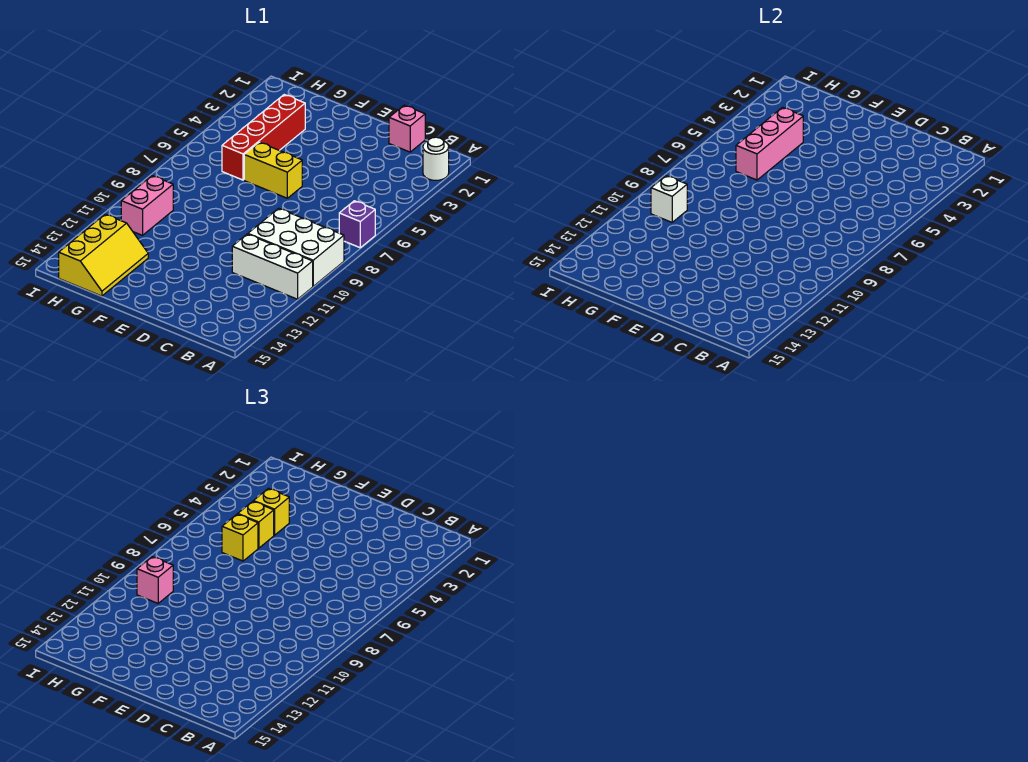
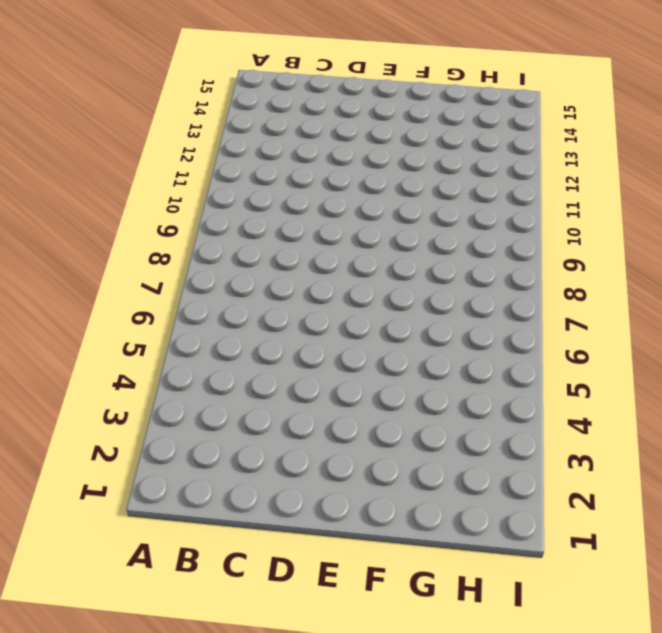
none -> white 1x1 round brick [423,137,449,180]
none -> purple 1x1 brick [339,201,375,248]
none -> white 2x3 brick [248,208,344,286]

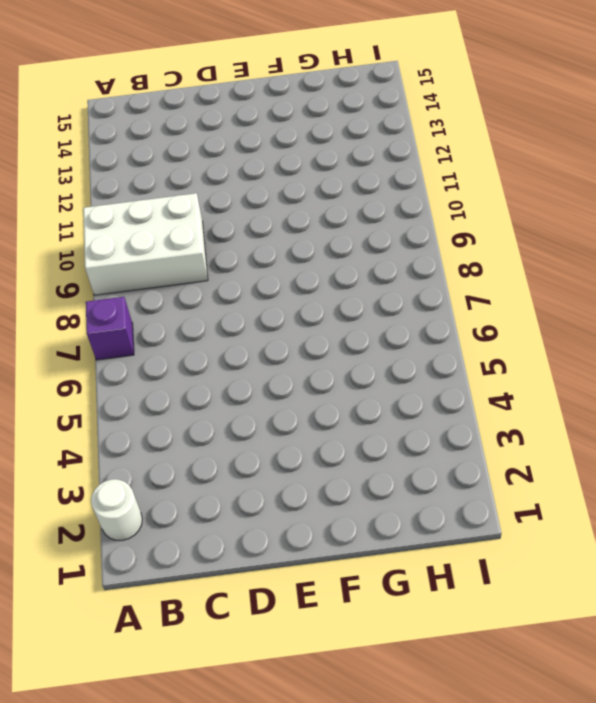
none -> white 1x3 brick [232,234,313,299]
none -> pink 1x1 brick [389,105,425,152]
none -> yellow 1x2 brick [244,142,302,198]

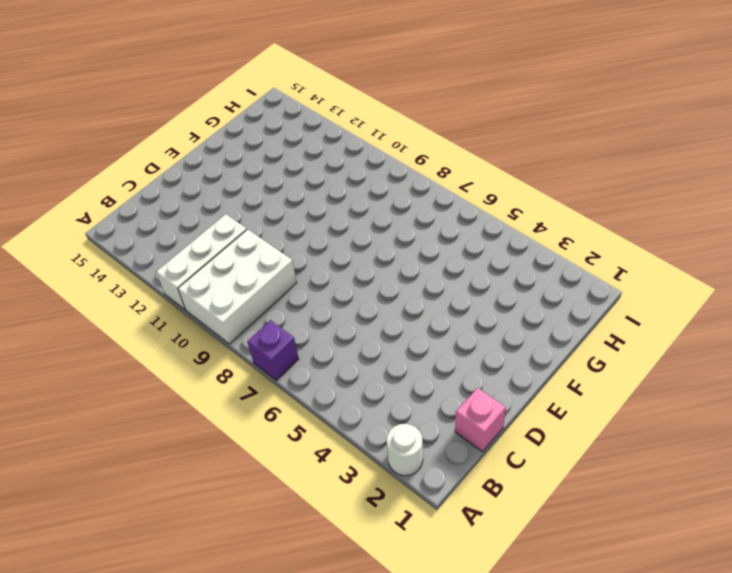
none -> yellow 1x2 brick [244,142,302,198]
none -> red 1x4 brick [222,95,305,180]
none -> yellow 2x3 slope [59,214,148,296]

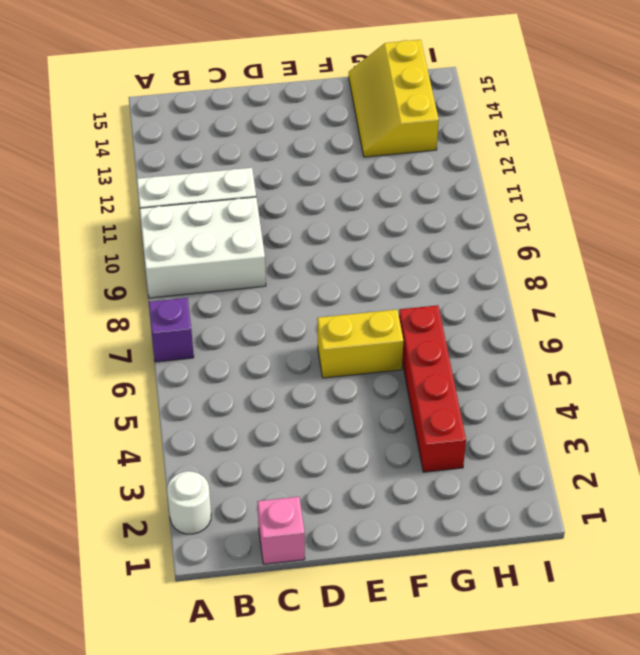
none -> pink 1x2 brick [121,176,173,235]
none -> pink 1x3 brick [736,107,803,180]
none -> white 1x1 brick [651,176,687,222]

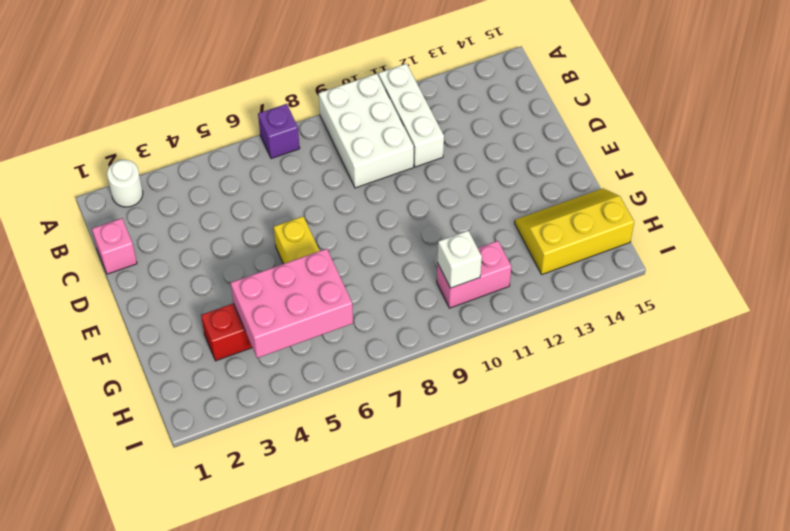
pink 2x3 brick [231,249,353,358] -> pink 1x3 brick [736,107,803,180]
none -> yellow 1x1 brick [254,488,289,535]
none -> yellow 1x1 brick [238,501,274,548]
none -> yellow 1x1 brick [222,514,258,561]

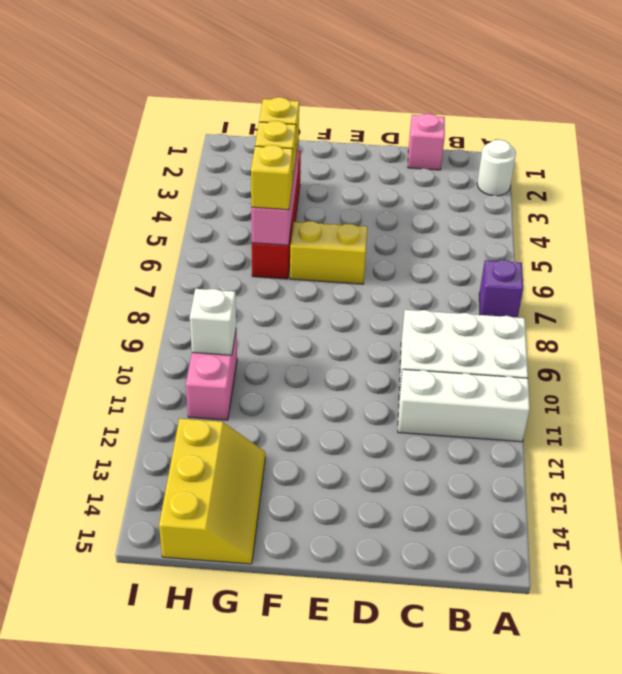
none -> pink 1x1 brick [137,557,173,603]

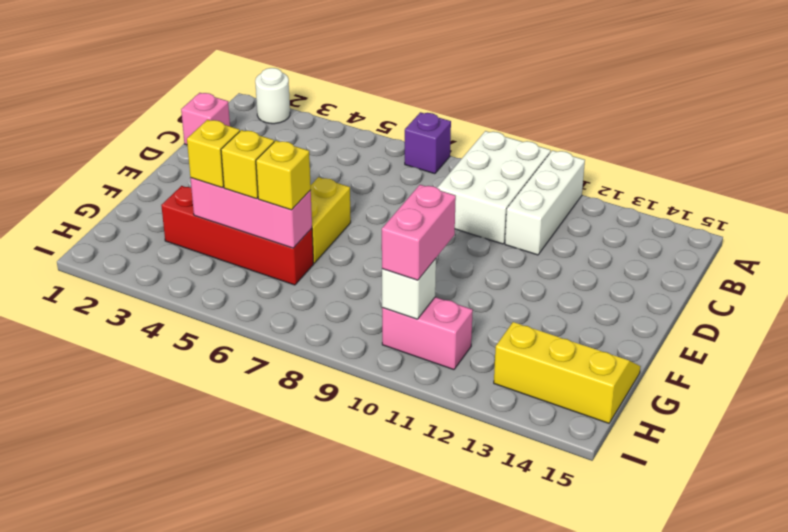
pink 1x2 brick [382,185,456,280] -> pink 1x1 brick [137,557,173,603]

